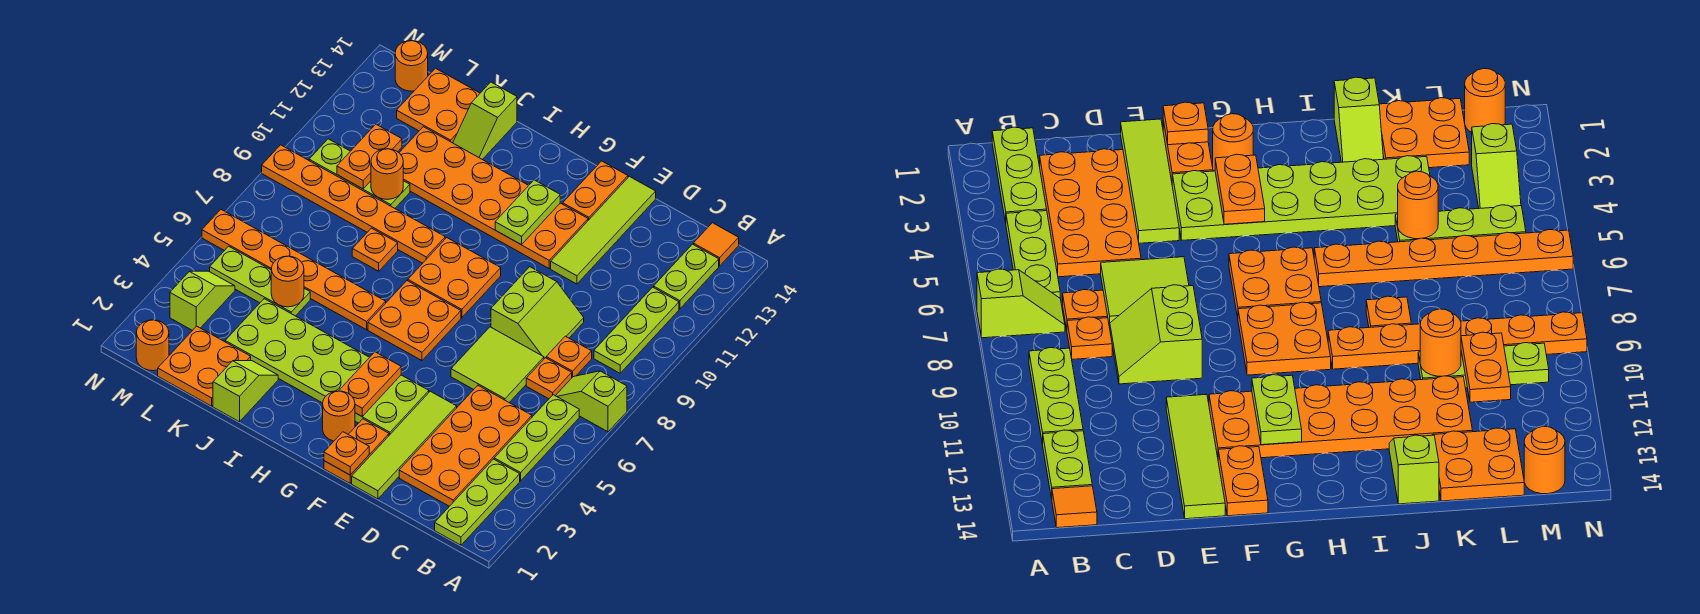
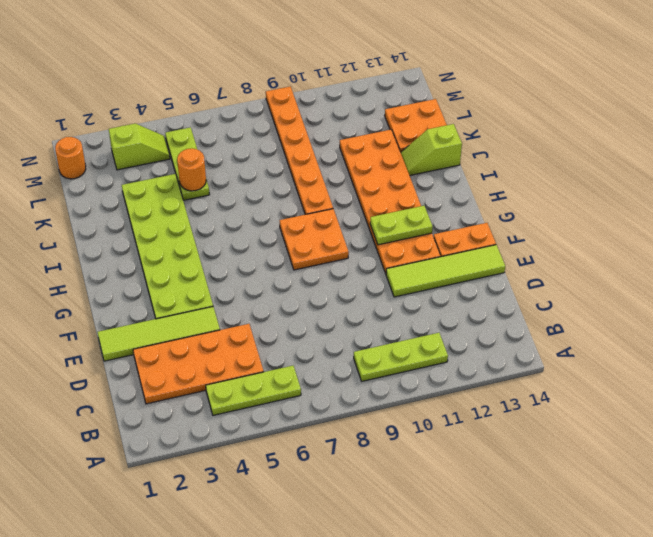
none -> lime 1x2 slope [556,371,627,432]
none -> lime 1x3 plate [435,459,520,545]
none -> lime 1x2 plate [654,244,719,309]
none -> orange 1x1 tile [693,223,739,266]

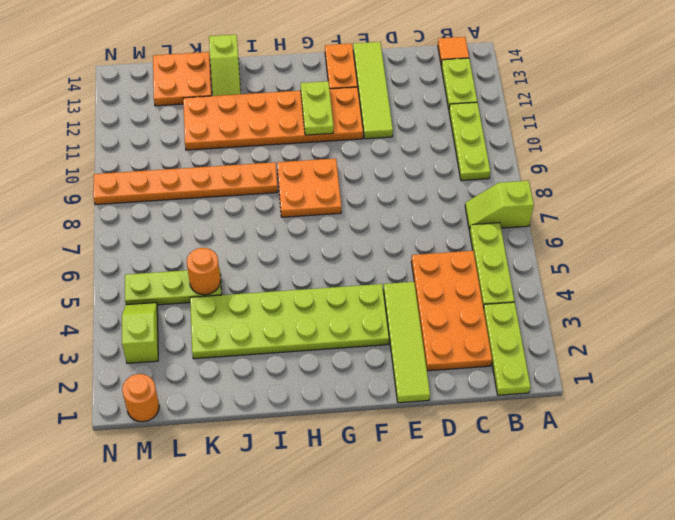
none -> orange 1x1 plate [526,358,572,399]
none -> orange 1x1 plate [546,336,592,377]
none -> lime 2x2 tile [451,327,544,402]
none -> lime 2x2 slope [491,267,584,358]

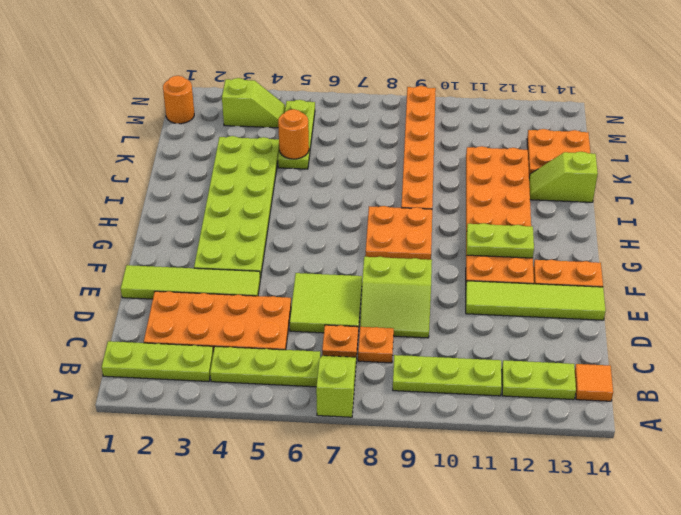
none -> orange 1x2 plate [324,419,389,483]
none -> orange 1x1 round brick [323,391,355,441]
none -> orange 2x2 plate [368,281,461,361]
none -> orange 1x6 plate [202,210,386,330]

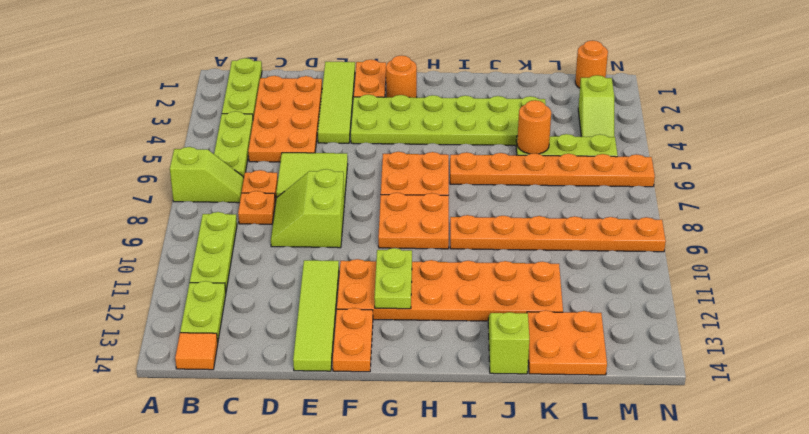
none -> lime 1x2 slope [213,361,278,422]
none -> orange 1x1 plate [352,228,398,271]
none -> orange 2x2 plate [158,326,251,406]
none -> lime 1x3 plate [309,139,410,208]

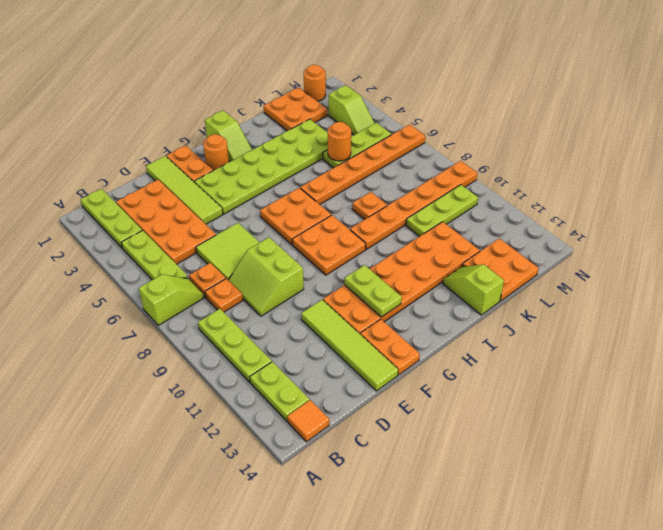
lime 1x2 slope [205,110,252,161] -> lime 1x2 slope moved to [213,361,278,422]
none -> orange 1x1 round brick [395,41,428,91]
none -> orange 1x1 plate [324,432,369,475]
none -> orange 1x2 plate [339,352,401,416]
none -> orange 1x1 round brick [371,149,403,199]

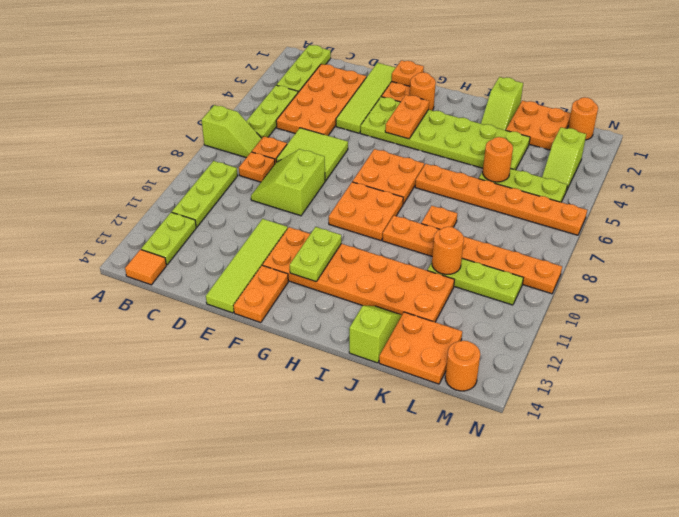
none -> orange 1x2 plate [337,124,402,189]

